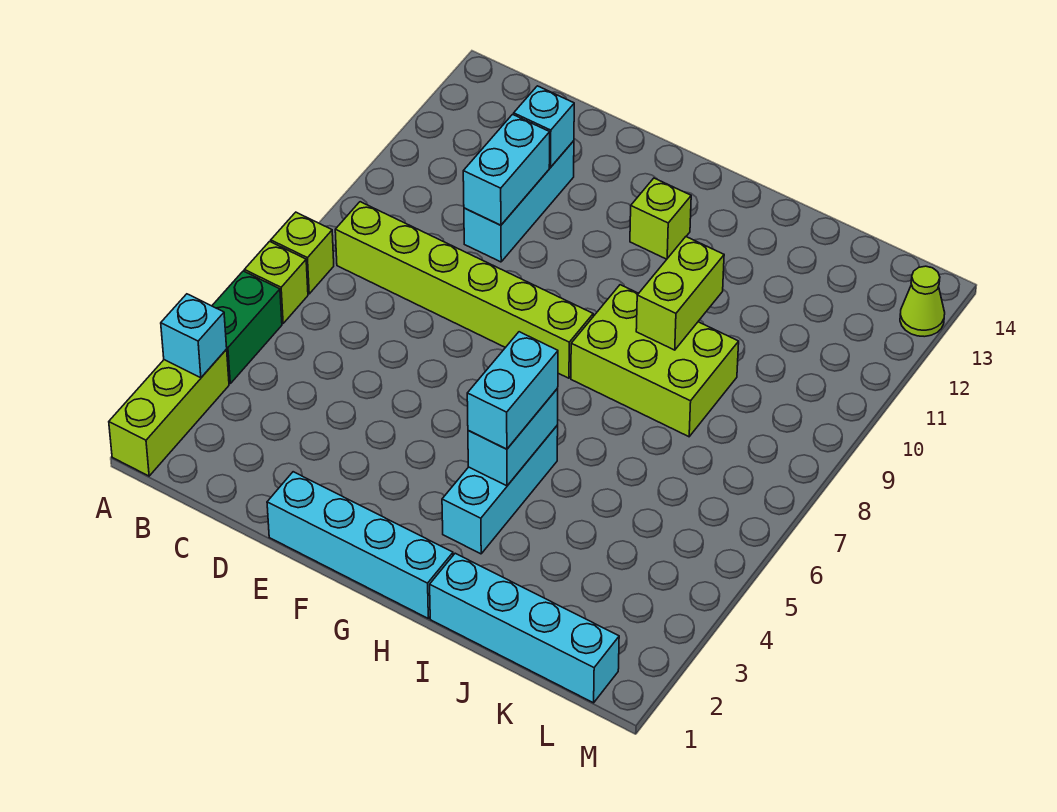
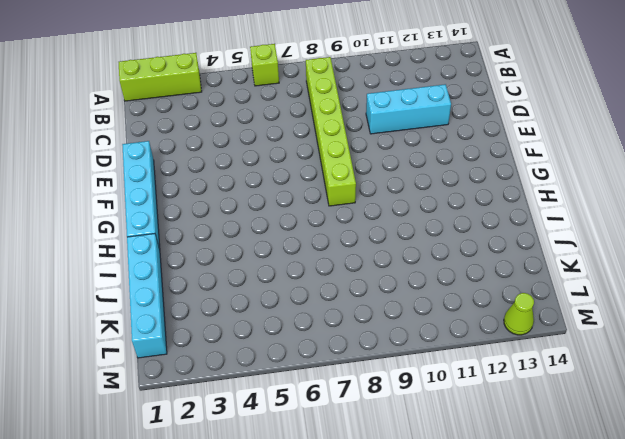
none -> green 1x2 brick [212,271,282,383]
none -> lime 1x1 brick [271,212,334,294]
none -> lime 1x1 brick [630,178,691,259]

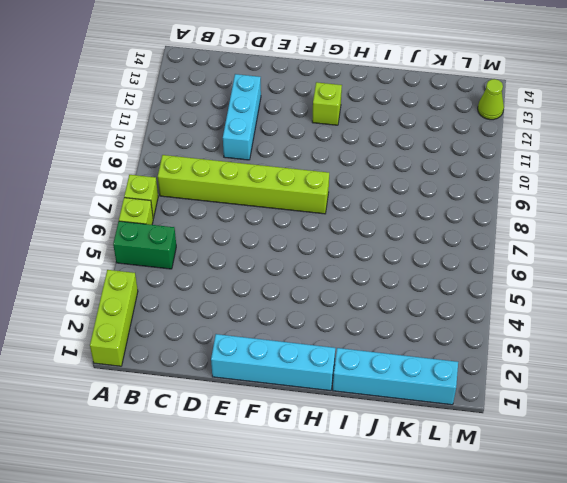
green 1x2 brick [113,221,176,269] -> green 1x2 brick turned to [212,271,282,383]
none -> cyan 1x3 brick [442,425,558,554]
none -> lime 2x3 brick [571,285,739,437]
none -> cyan 1x1 brick [161,294,227,378]

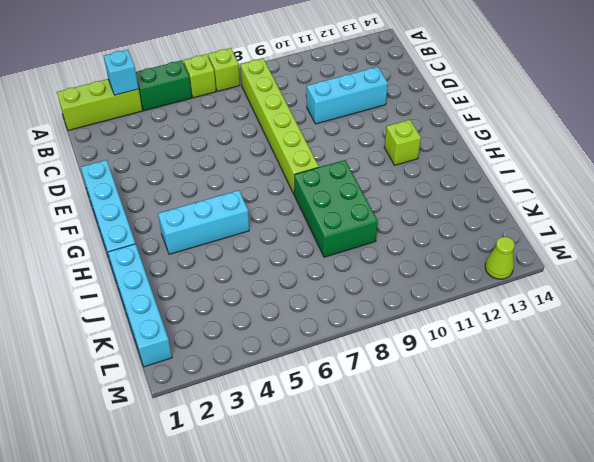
green 2x3 brick [294,160,378,257] -> lime 2x3 brick [571,285,739,437]
none -> cyan 1x2 brick [463,114,550,225]
none -> cyan 1x1 brick [514,86,574,167]
none -> cyan 1x2 brick [468,389,558,486]

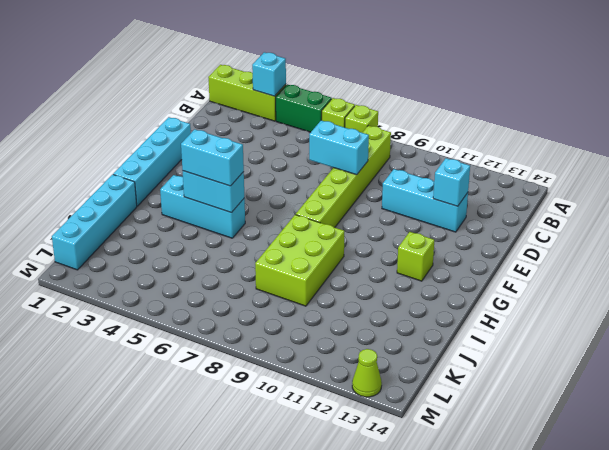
cyan 1x2 brick [309,120,369,175] -> cyan 1x2 brick moved to [463,114,550,225]
none -> lime 1x2 brick [636,237,724,350]

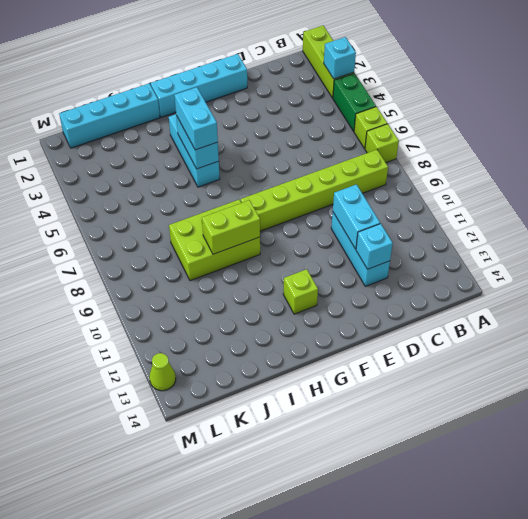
lime 1x2 brick [202,200,260,254] -> lime 1x2 brick turned to [636,237,724,350]

